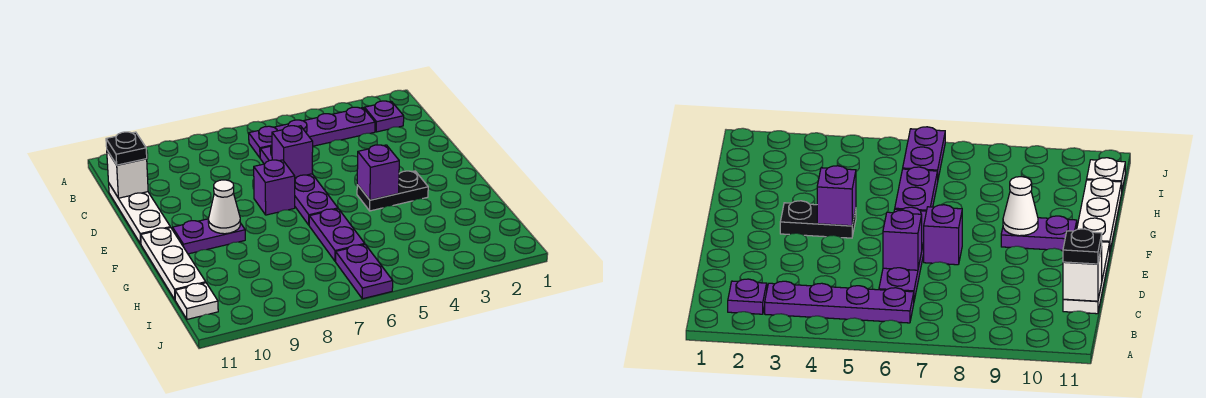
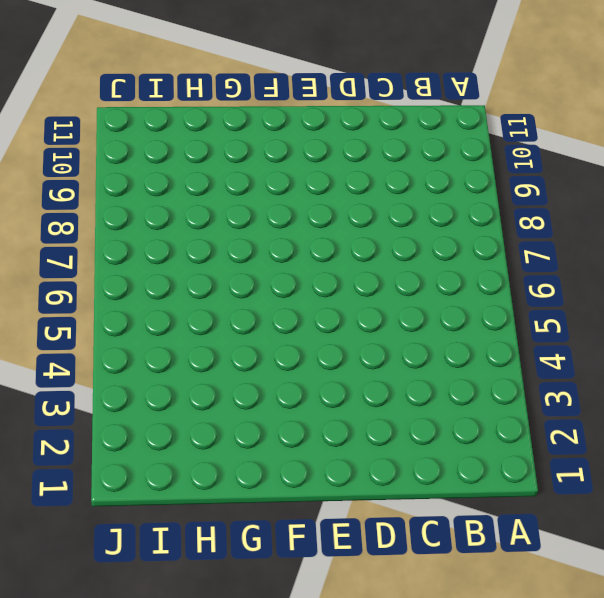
none -> purple 1x1 plate [364,101,404,132]
none -> purple 1x4 plate [249,107,375,158]
none -> purple 1x4 plate [260,145,338,225]

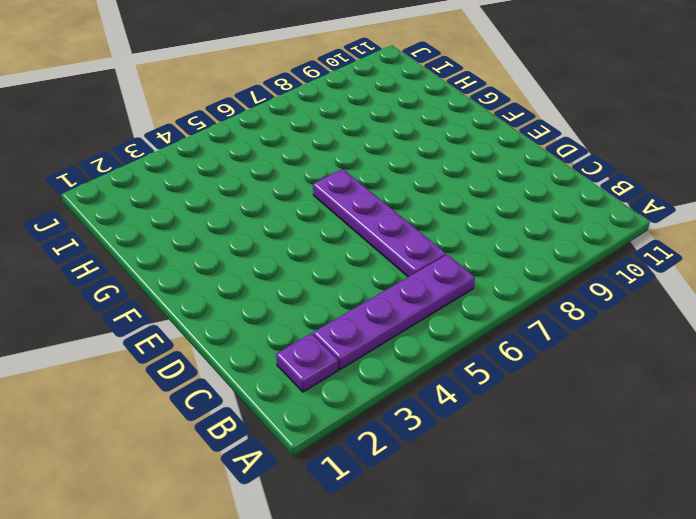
none -> white 1x3 plate [109,184,170,244]
none -> purple 1x1 brick [254,160,295,215]
none -> black 1x2 plate [357,171,428,211]

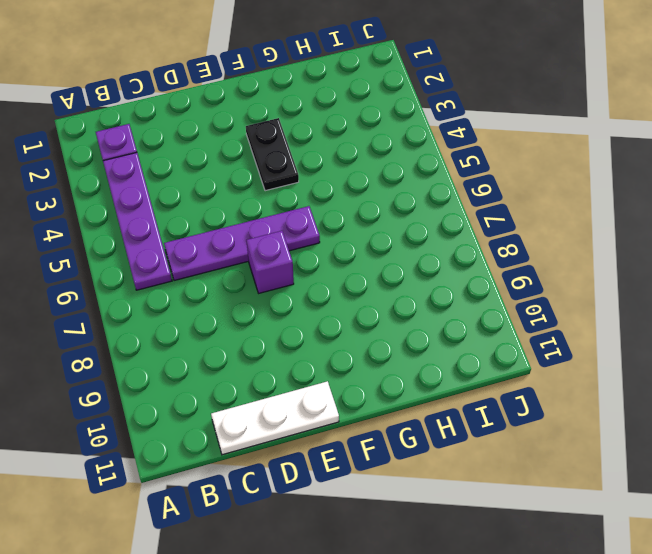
none -> purple 1x2 plate [173,219,245,254]
none -> white 1x3 plate [141,228,206,299]
none -> purple 1x2 plate [309,209,365,261]

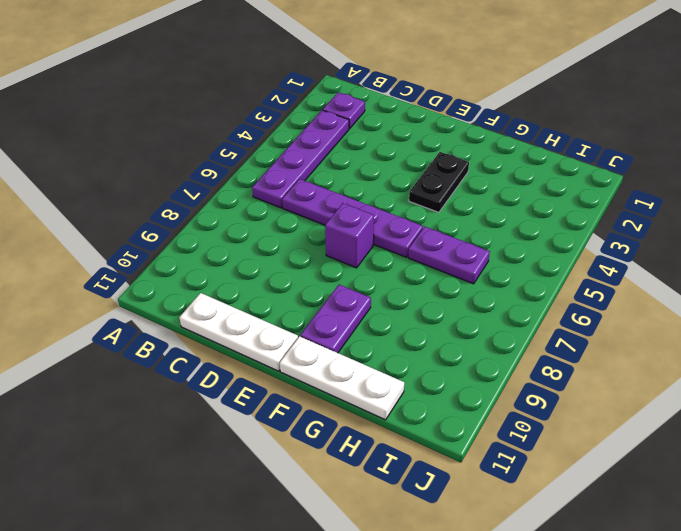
none -> purple 1x2 plate [336,244,393,299]
none -> white 1x1 plate [175,283,218,319]
none -> white 1x1 brick [107,151,148,198]

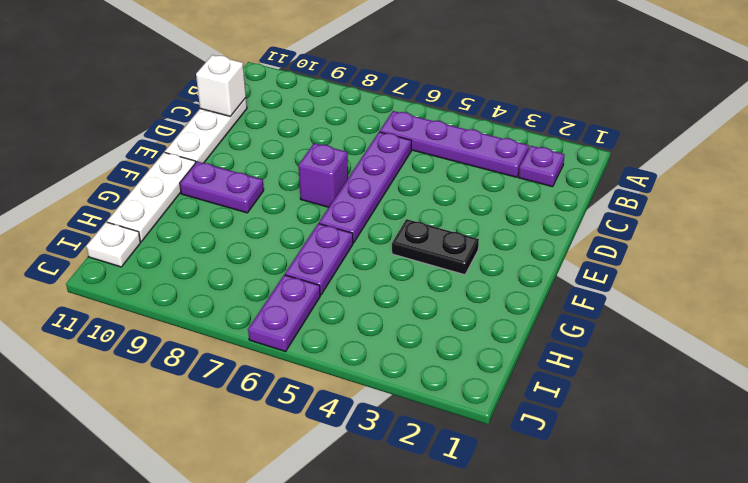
none -> purple 1x1 brick [272,126,313,178]
none -> purple 1x1 brick [357,145,399,200]
none -> white 1x1 cone [208,180,240,234]

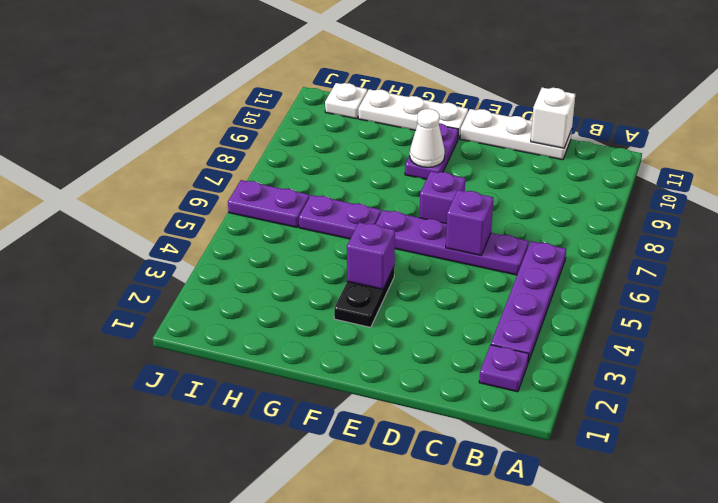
none -> black 1x1 plate [106,132,147,165]

